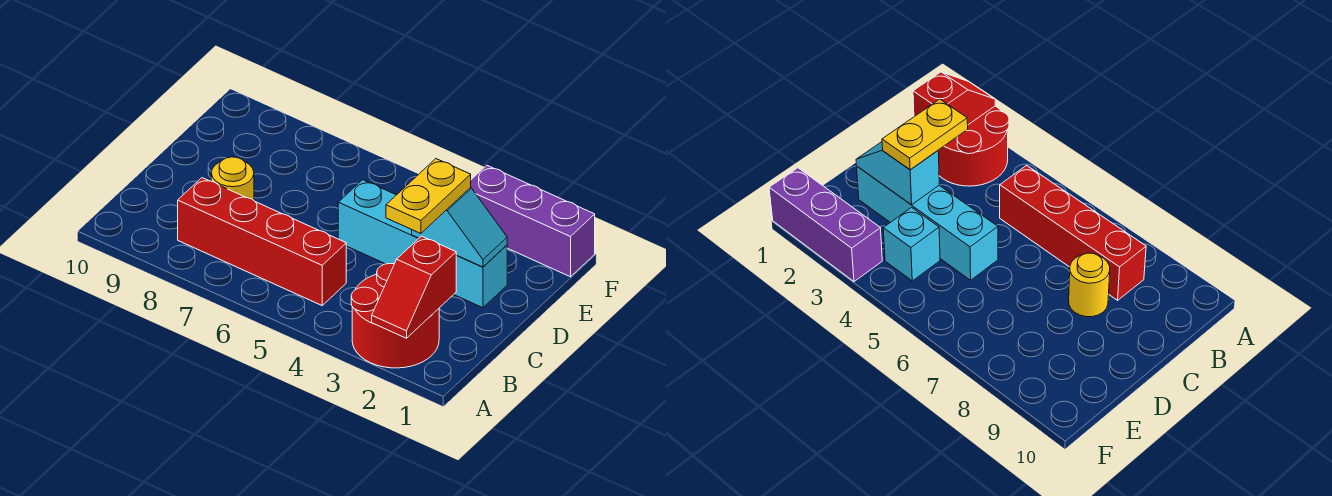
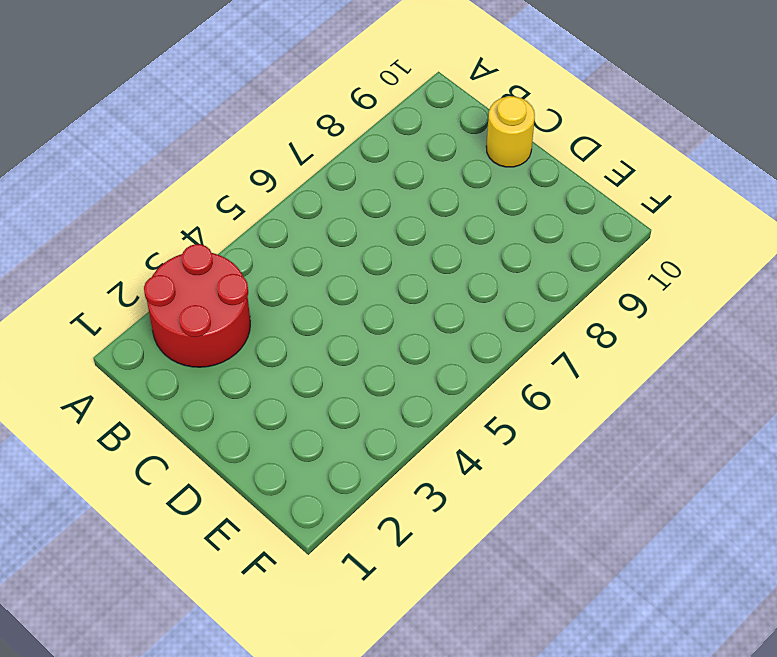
yellow 1x1 round brick [486,96,535,167] -> yellow 1x1 round brick moved to [211,157,254,200]
none -> red 1x4 brick [178,178,346,305]
none -> cyan 1x4 brick [338,180,507,308]

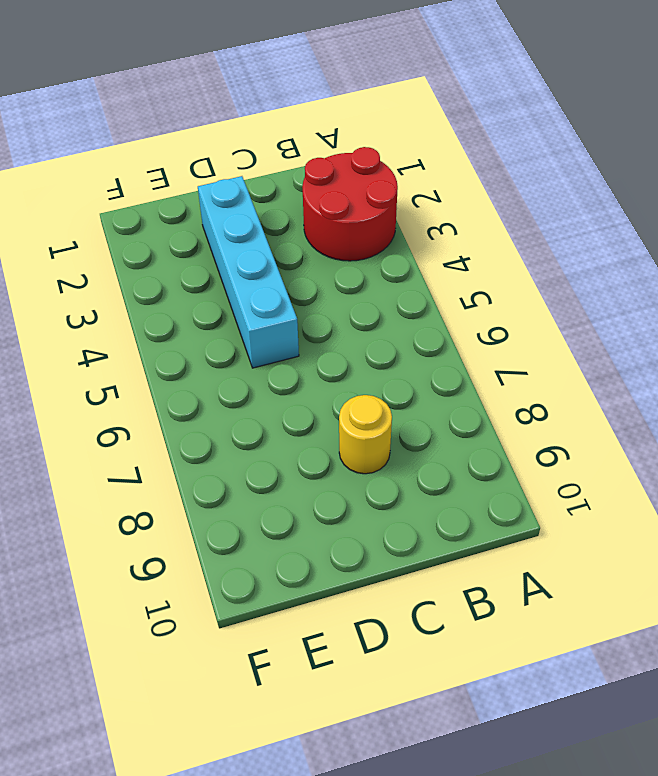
none -> red 1x4 brick [178,178,346,305]
none -> cyan 1x1 brick [883,207,940,281]

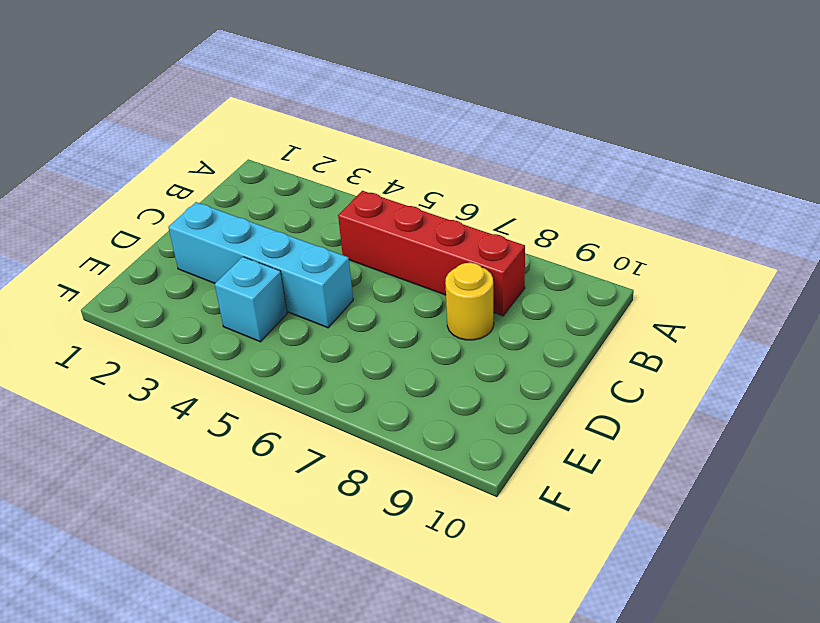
none -> red 2x2 round brick [351,264,439,368]
none -> purple 1x3 brick [470,165,595,277]

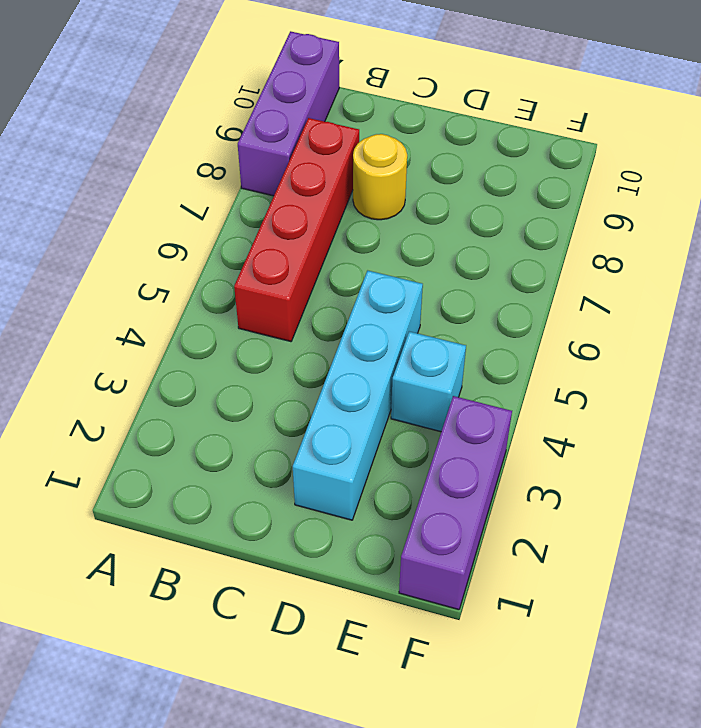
purple 1x3 brick [238,31,339,196] -> none
none -> red 2x2 round brick [351,264,439,368]
none -> red 1x2 slope [372,236,457,338]

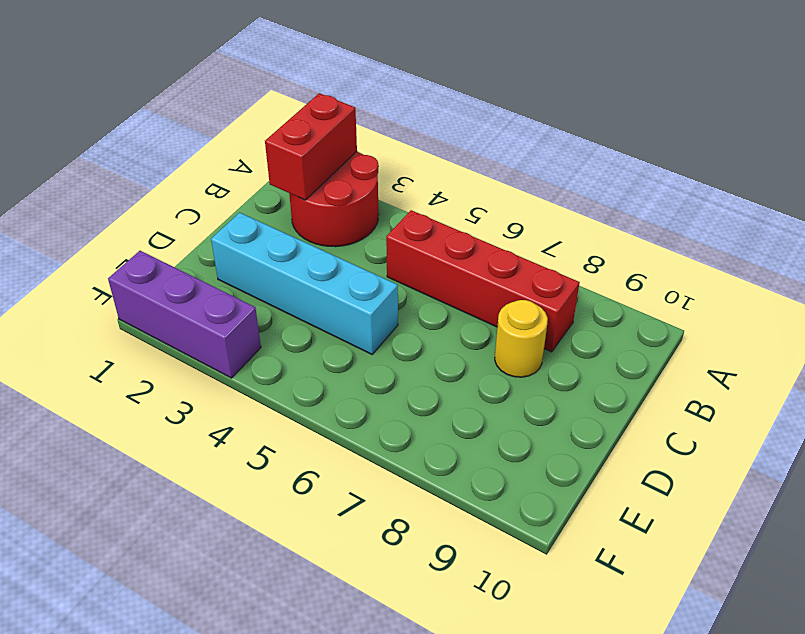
red 1x2 brick [265,93,357,200] -> red 1x2 slope [372,236,457,338]
none -> cyan 1x1 brick [883,207,940,281]
none -> cyan 1x2 slope [412,188,507,267]

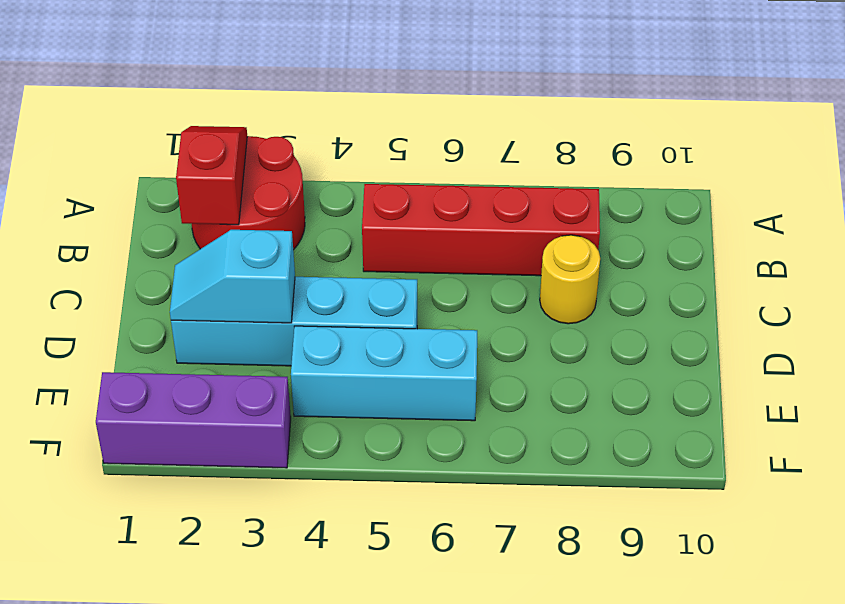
cyan 1x3 brick [291,326,477,421] -> cyan 1x1 brick [883,207,940,281]
none -> yellow 1x2 plate [386,159,471,234]

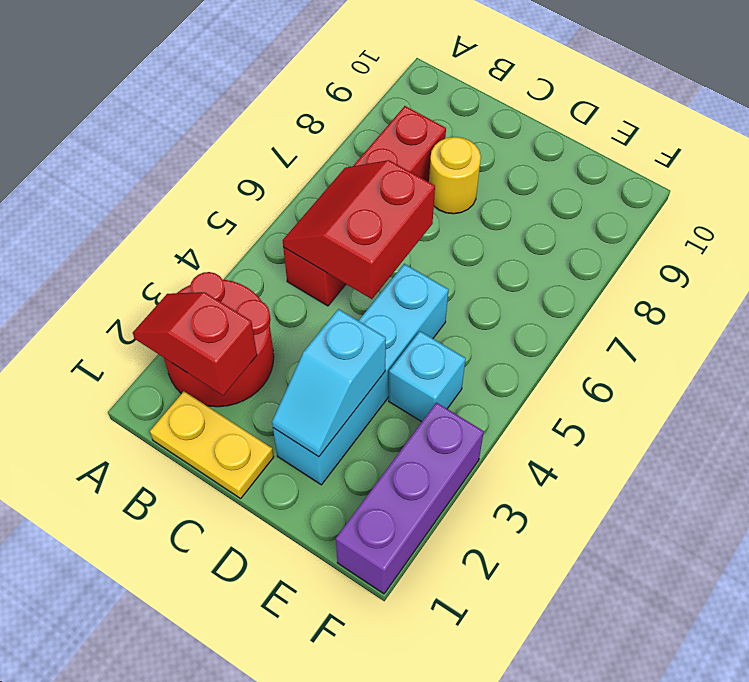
yellow 1x2 plate [150,391,274,498] -> yellow 1x2 plate moved to [386,159,471,234]
red 2x2 slope [283,160,435,299] -> none

